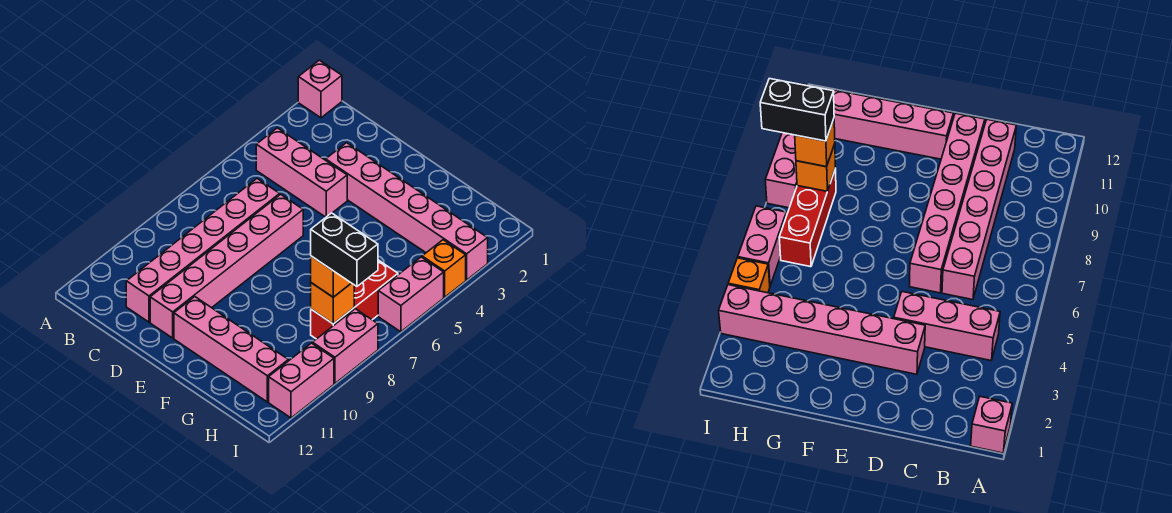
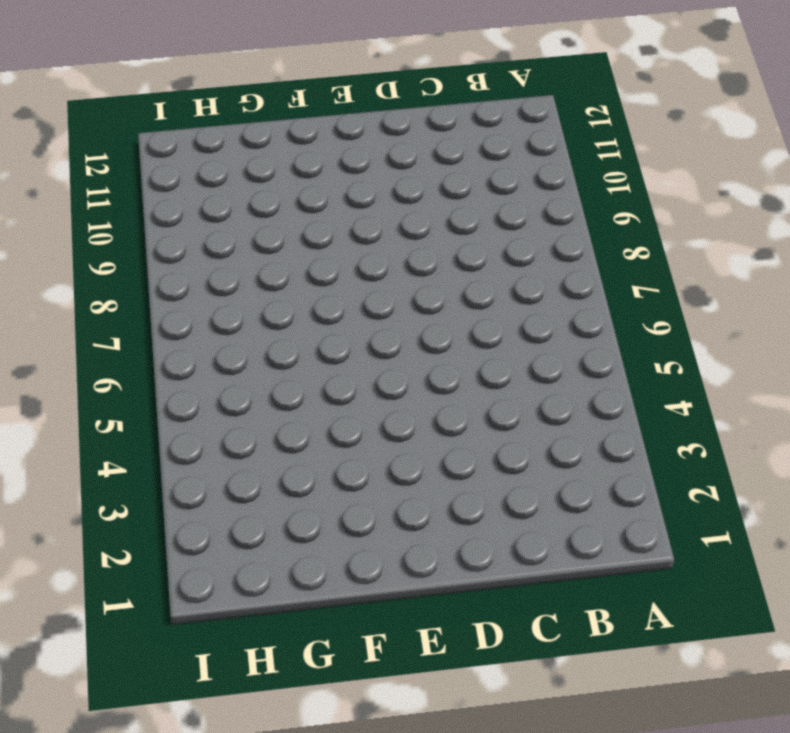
none -> pink 1x1 brick [298,60,342,118]
none -> pink 1x3 brick [256,128,347,217]
none -> pink 1x6 brick [126,179,280,322]

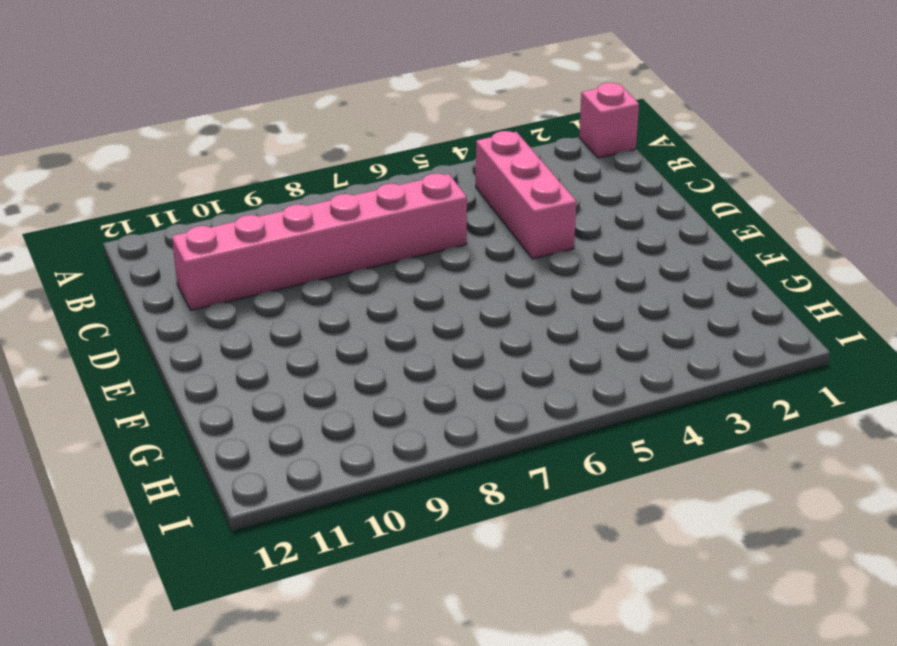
none -> pink 1x6 brick [326,143,488,280]
none -> pink 1x6 brick [150,194,303,338]
none -> pink 1x4 brick [174,297,288,402]

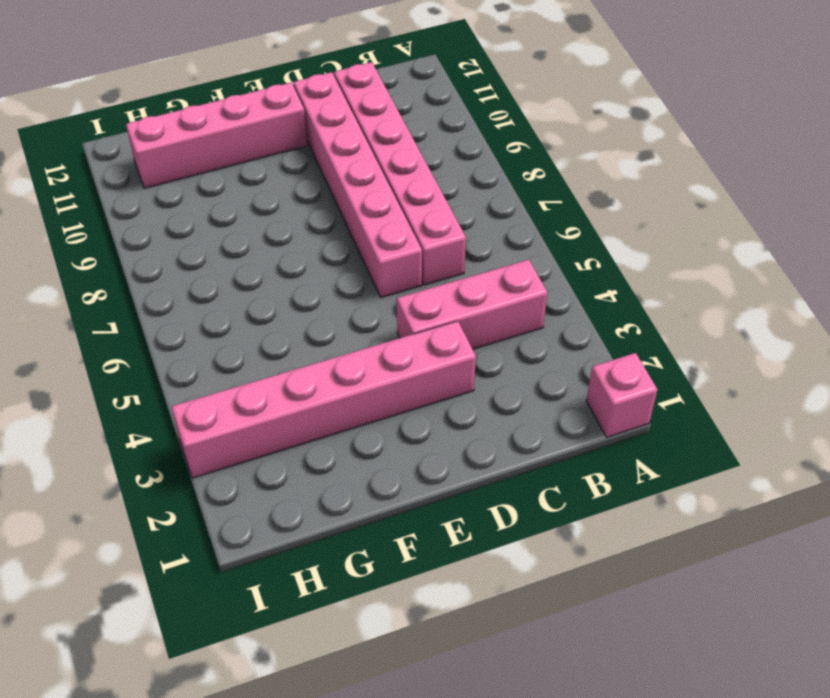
none -> red 1x3 brick [311,260,398,339]
none -> orange 1x1 brick [422,240,466,297]
none -> pink 1x2 brick [378,257,444,332]

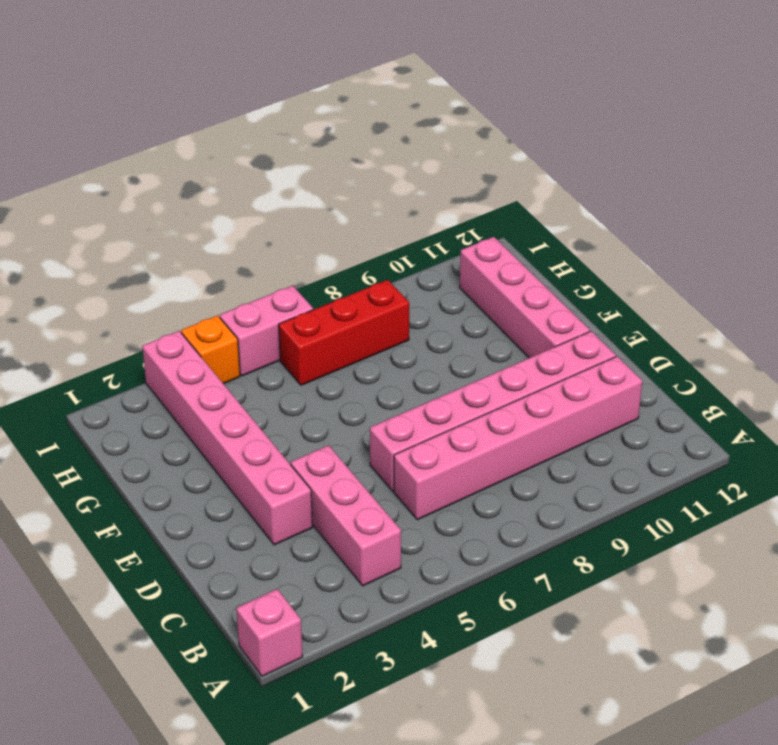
none -> pink 1x2 brick [312,309,378,383]
none -> pink 1x2 brick [269,343,334,418]
none -> orange 1x1 brick [311,283,354,324]

